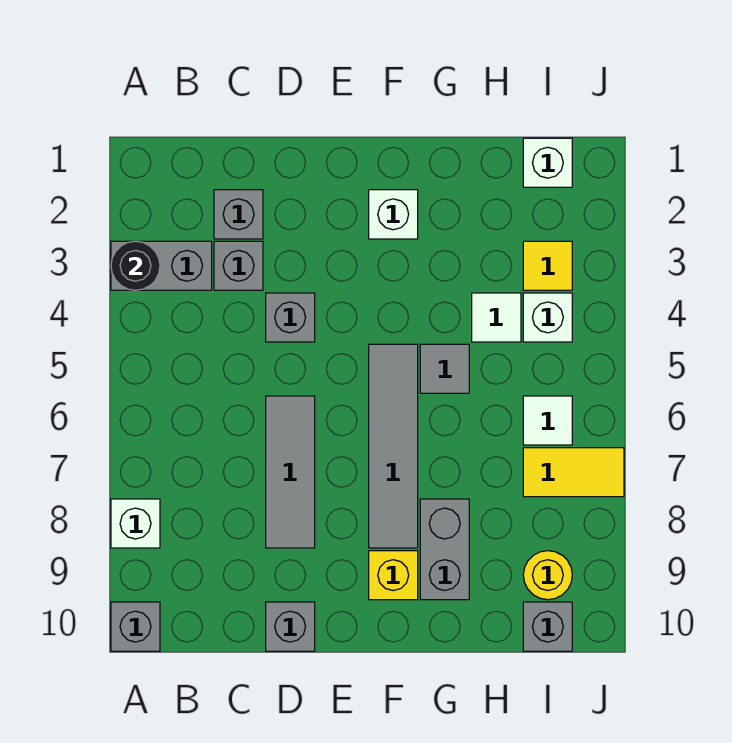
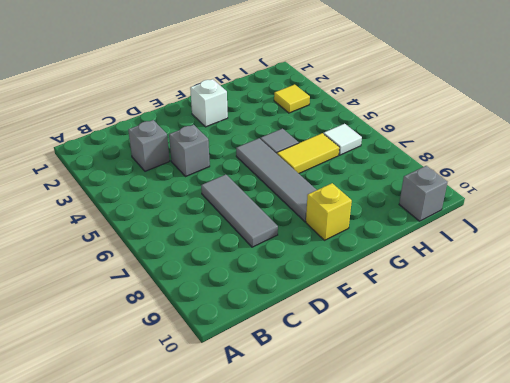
yellow 1x2 tile [277,133,339,173] -> yellow 1x2 tile moved to [523,448,624,497]
none -> grey 1x2 brick [111,241,212,290]
none -> white 1x1 brick [111,499,160,548]
none -> grey 1x1 brick [111,602,160,651]

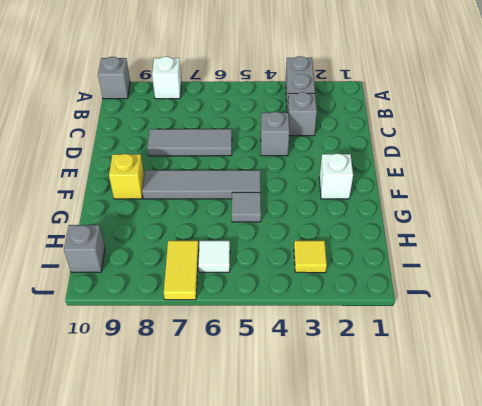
none -> grey 1x1 brick [214,190,263,239]
none -> grey 1x1 brick [266,602,315,651]
none -> grey 1x2 brick [420,499,469,600]

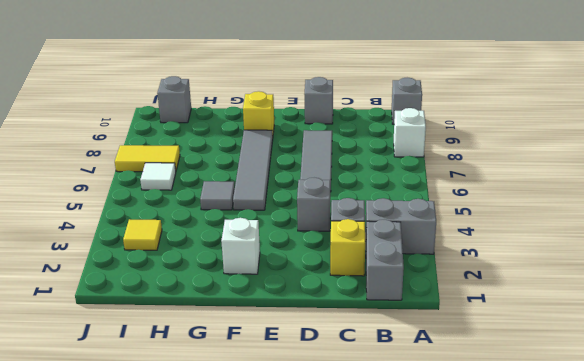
grey 1x2 brick [366,220,404,300] -> grey 1x2 brick moved to [420,499,469,600]
yellow 1x1 brick [330,219,365,276] -> grey 1x1 brick [214,190,263,239]
none -> white 1x1 tile [472,293,521,342]
none -> white 1x1 brick [523,138,572,187]
none -> white 1x1 brick [523,293,572,342]

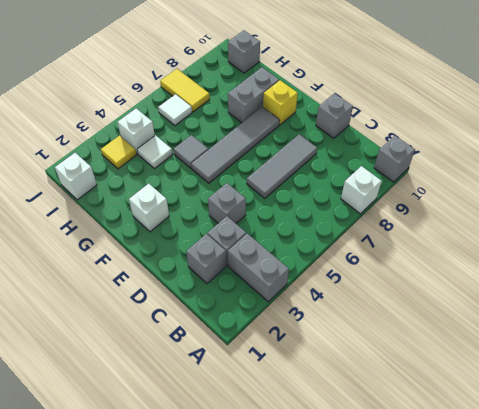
none -> yellow 1x1 round brick [523,551,572,600]
none -> black 1x1 round brick [111,241,160,290]

